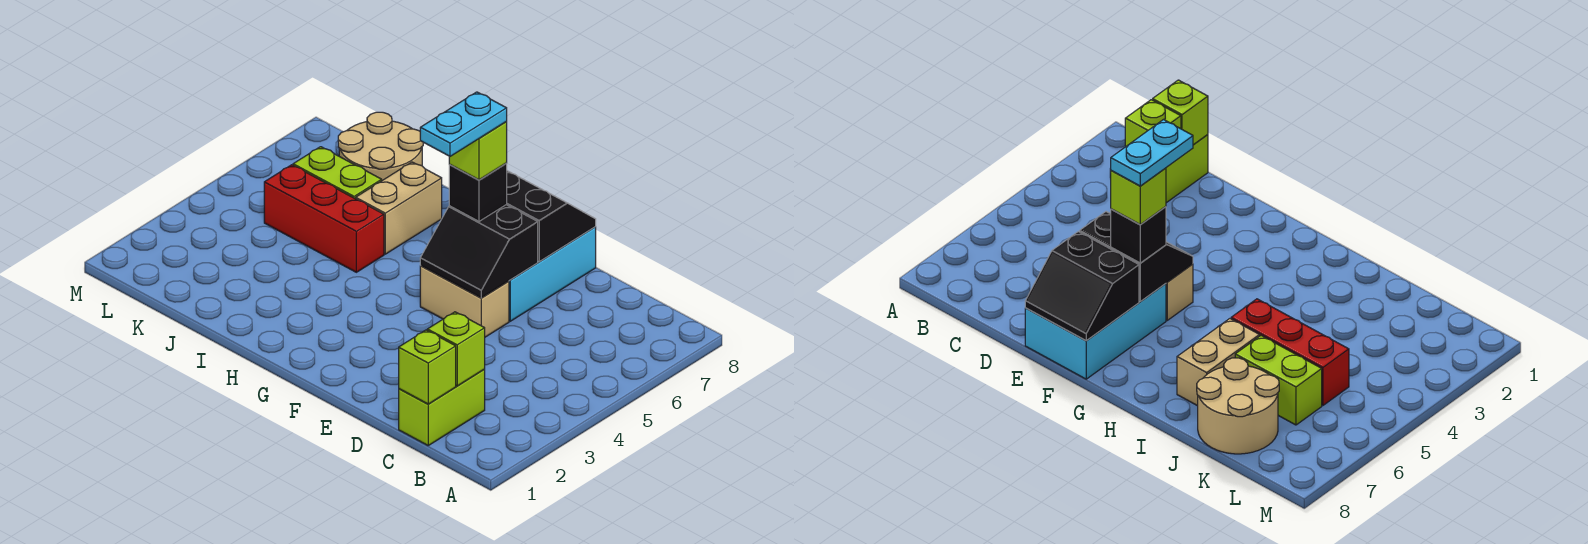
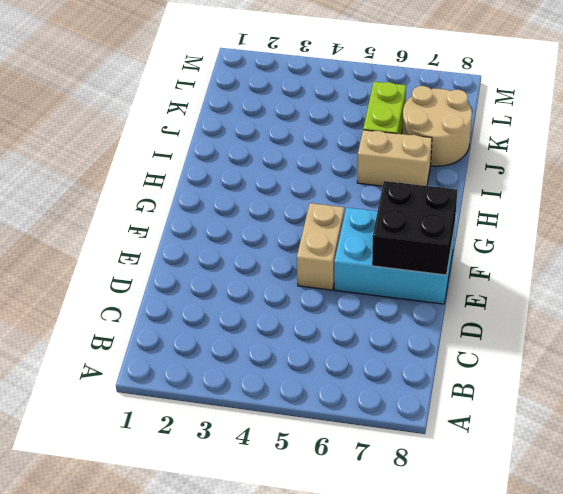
black 2x2 brick [372,181,457,275] -> black 2x2 slope [506,171,596,262]
none -> lime 1x2 brick [399,370,485,445]
none -> red 1x3 brick [264,165,384,272]
none -> lime 1x1 brick [399,330,456,404]

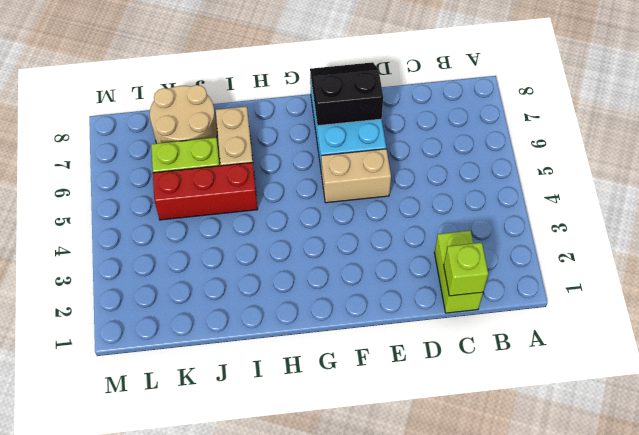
none -> lime 1x1 brick [427,312,485,386]
none -> black 2x2 slope [420,205,538,298]
none -> black 1x1 brick [449,163,507,221]

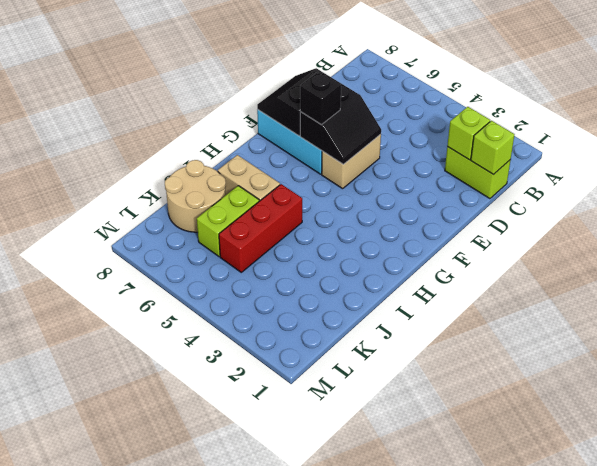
none -> lime 1x1 brick [449,122,507,180]
none -> cyan 1x2 plate [420,92,507,156]

